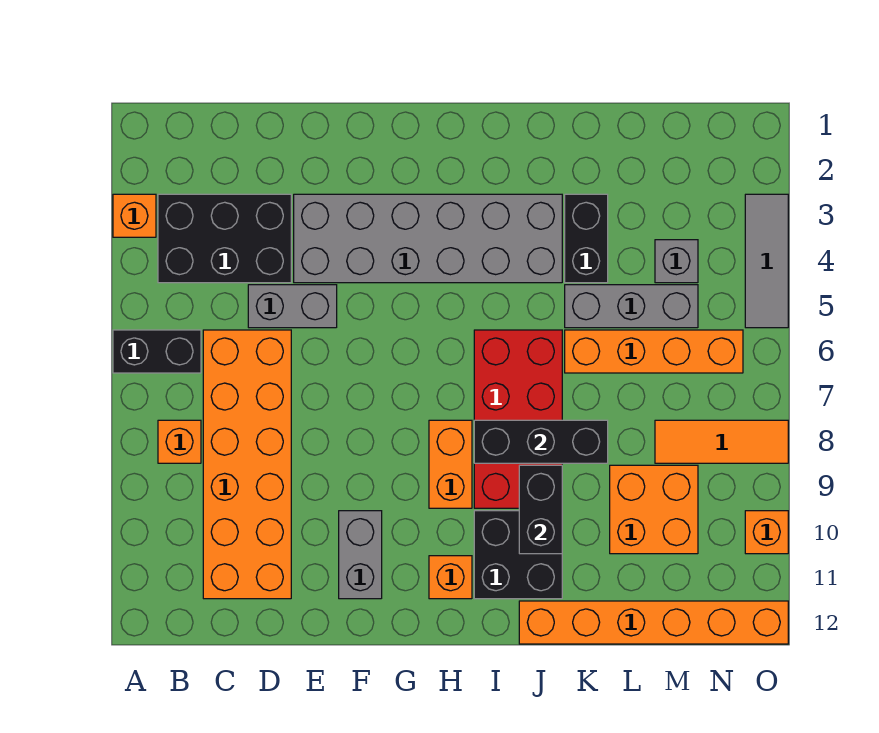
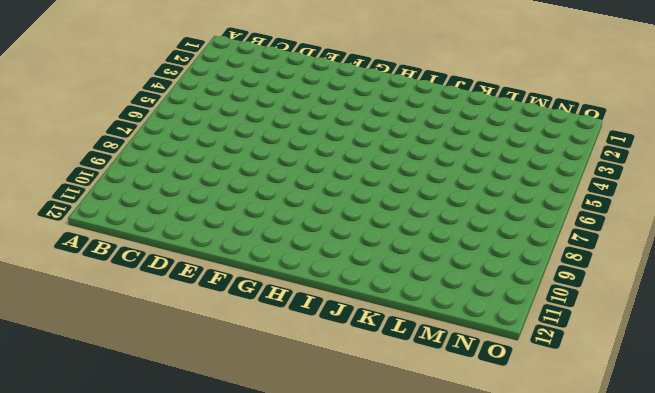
none -> orange 1x1 brick [113,194,156,237]
none -> black 1x2 brick [113,330,201,373]
none -> black 2x3 brick [158,194,291,283]

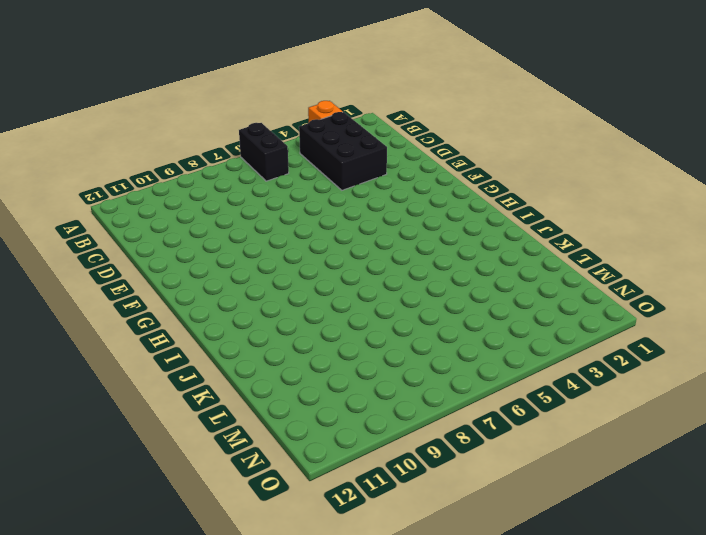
none -> orange 1x1 brick [158,420,201,463]
none -> orange 2x6 brick [203,330,291,599]
none -> grey 1x2 brick [248,285,337,328]

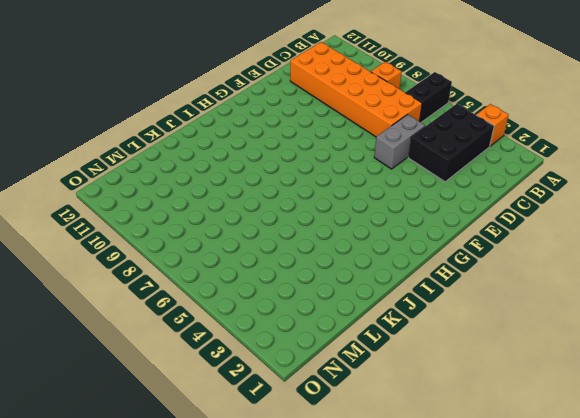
none -> grey 2x6 brick [294,194,562,283]
none -> grey 1x2 brick [339,511,382,599]
none -> orange 1x2 brick [429,420,472,508]

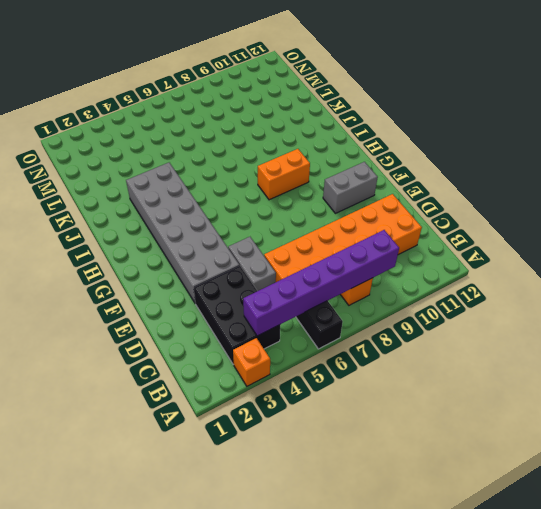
purple 1x6 brick [243,230,399,336] -> none
none -> orange 1x1 brick [429,556,472,599]
none -> red 2x4 brick [474,330,562,508]
none -> black 2x2 brick [474,511,562,599]

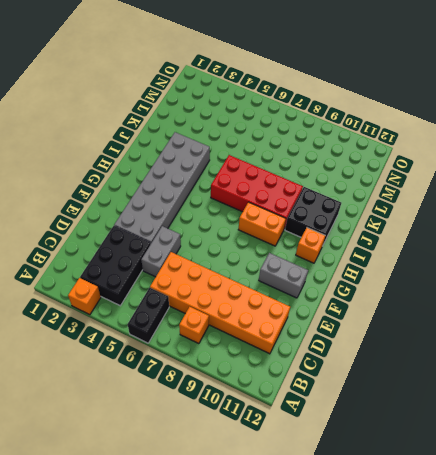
none -> orange 1x6 brick [519,601,788,644]
none -> black 1x2 brick [565,194,608,283]
none -> grey 1x3 brick [565,285,698,328]

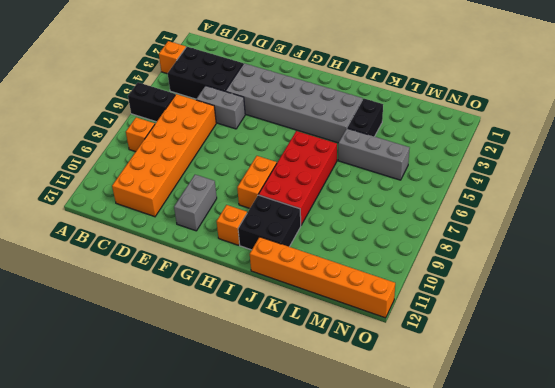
none -> orange 1x4 brick [565,330,743,373]
none -> orange 2x2 brick [610,465,698,554]
none -> grey 1x1 brick [655,240,698,283]

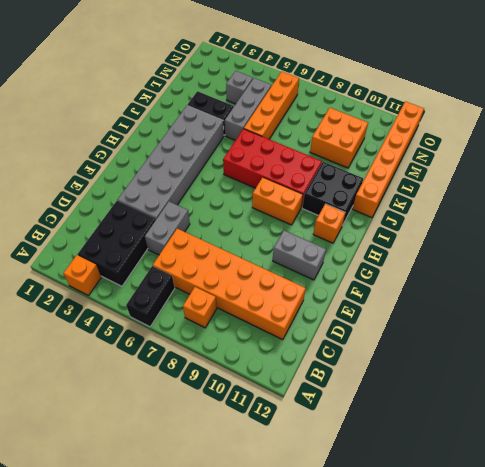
none -> orange 1x3 tile [655,420,788,463]
none -> grey 1x3 tile [745,194,788,328]
none -> orange 1x1 brick [745,511,788,554]

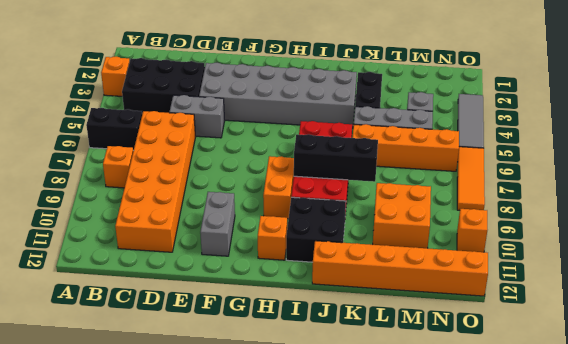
orange 1x3 tile [457,147,485,210] -> orange 1x3 tile turned to [655,420,788,463]
none -> black 1x2 brick [519,465,562,554]

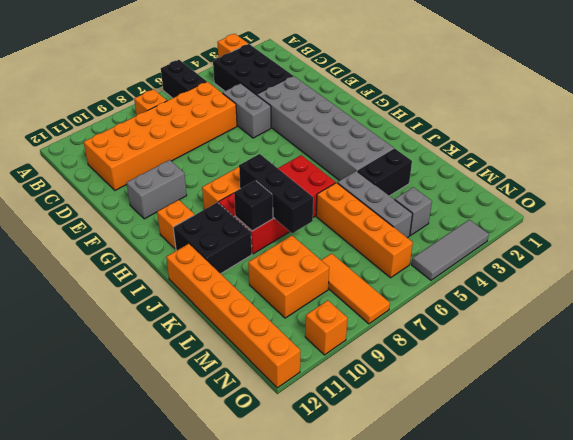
black 1x1 brick [234,180,273,231] -> black 1x2 brick [519,465,562,554]

